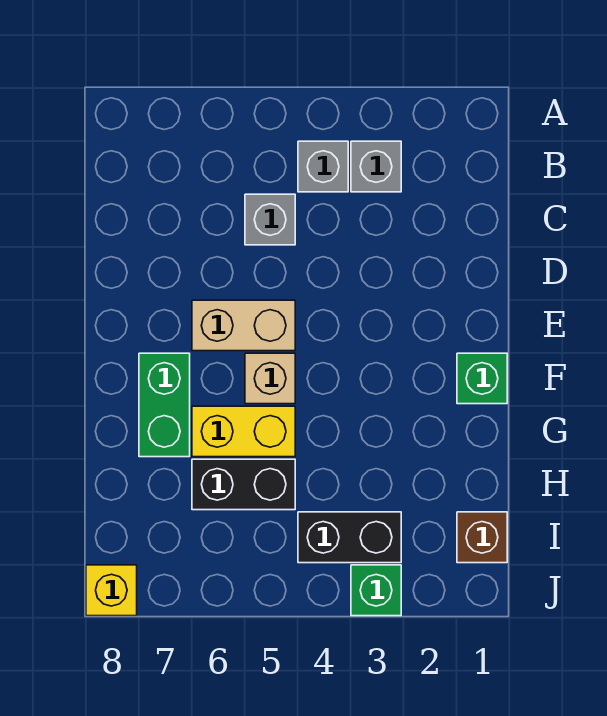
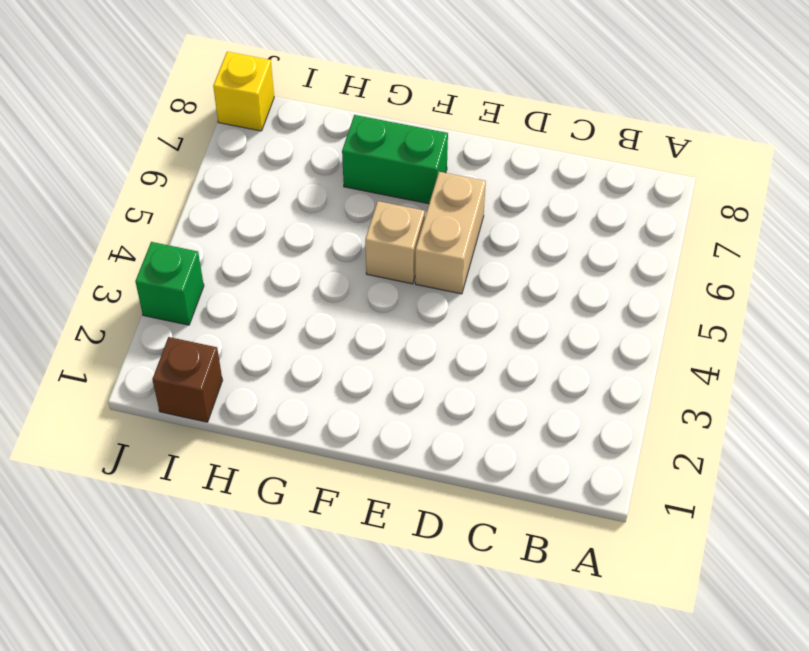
none -> grey 1x1 brick [351,141,401,192]
none -> grey 1x1 brick [298,141,348,192]
none -> grey 1x1 brick [245,194,295,245]

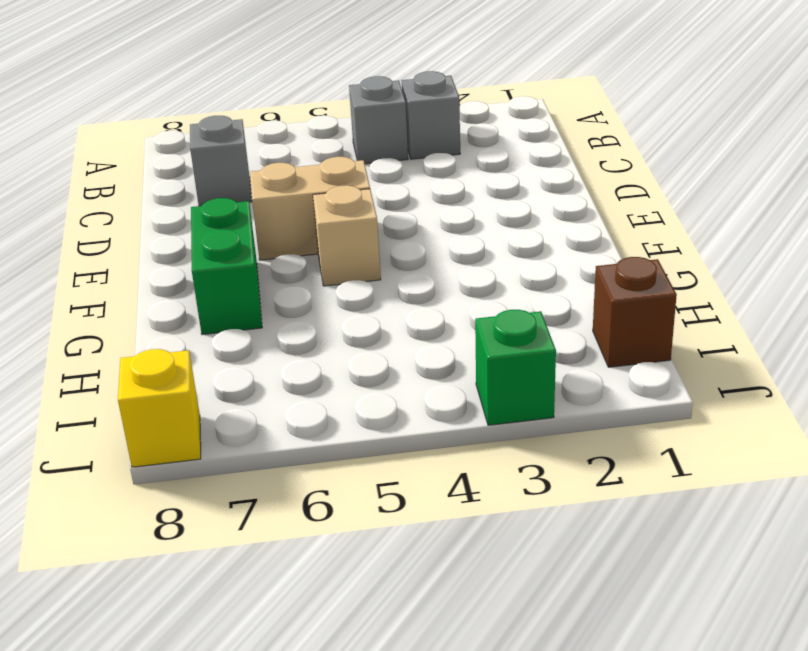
grey 1x1 brick [190,116,252,206] -> grey 1x1 brick moved to [245,194,295,245]
none -> green 1x1 brick [457,353,507,404]
none -> yellow 1x2 brick [192,406,295,457]
none -> black 1x2 brick [192,459,295,510]

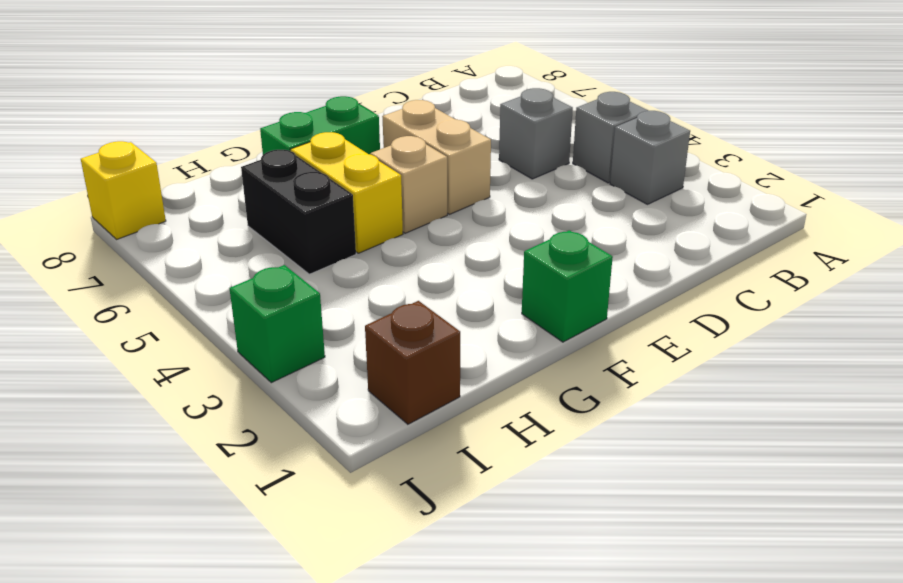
none -> black 1x2 brick [298,512,401,563]

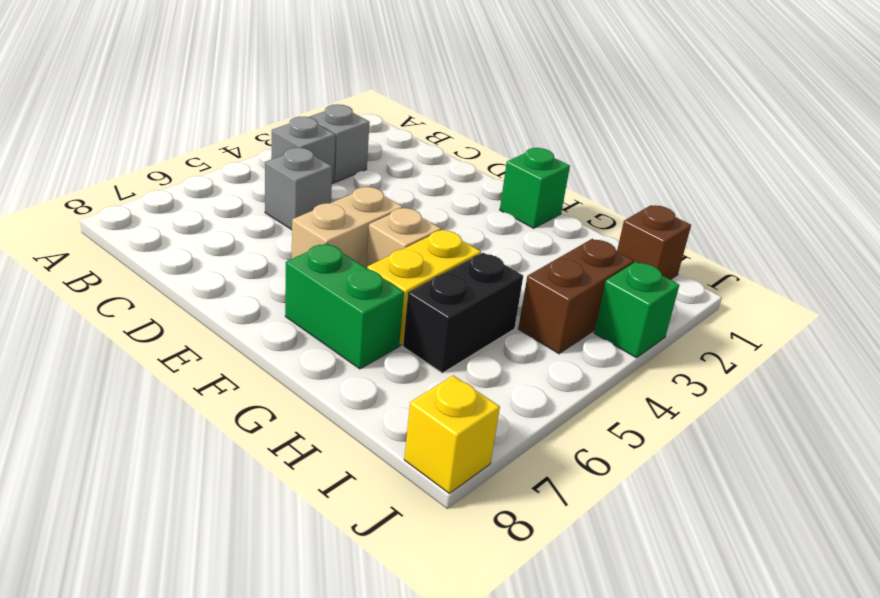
brown 1x2 brick [518,239,634,354] -> black 1x2 brick [298,512,401,563]

